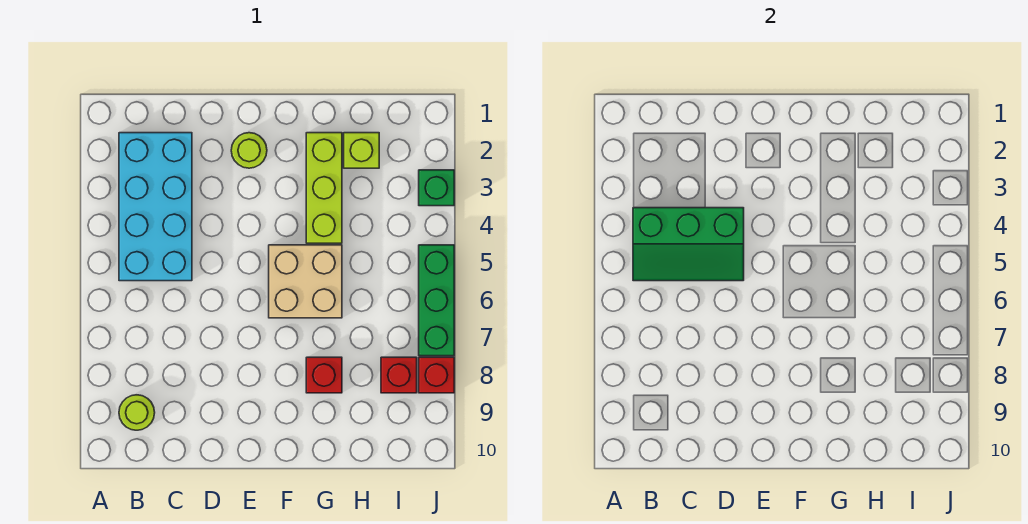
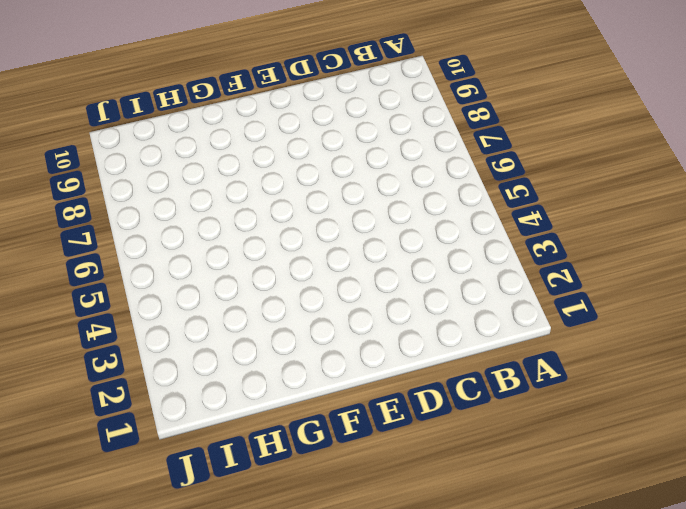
none -> cyan 2x4 brick [119,133,192,281]
none -> lime 1x1 round brick [119,395,155,430]
none -> lime 1x1 round brick [231,133,267,168]

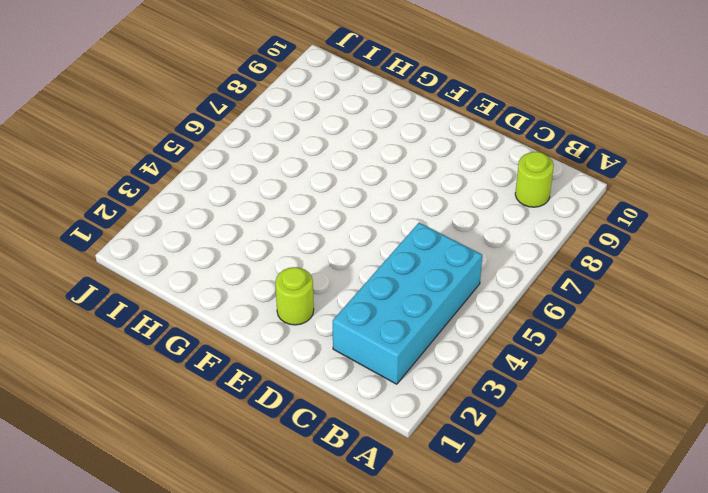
none -> tan 2x2 brick [269,245,342,318]
none -> lime 1x3 brick [306,133,342,243]
none -> red 1x1 brick [306,357,342,393]

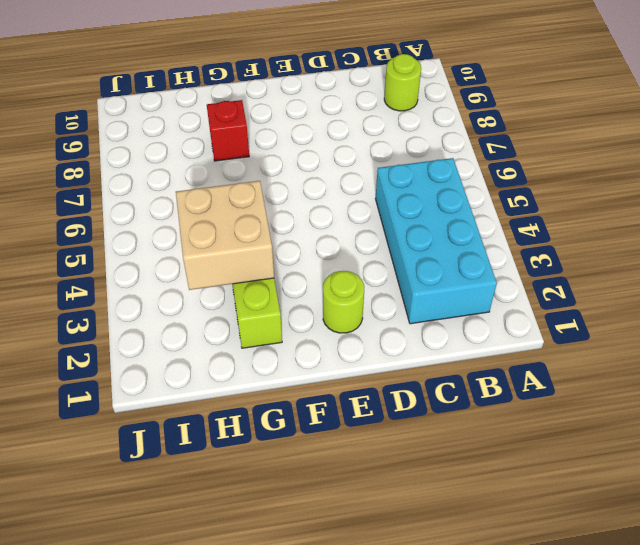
tan 2x2 brick [176,181,274,290] -> tan 2x2 brick moved to [269,245,342,318]
none -> lime 1x1 brick [344,133,379,168]
none -> red 1x1 brick [381,357,417,393]
none -> green 1x1 brick [419,170,454,206]

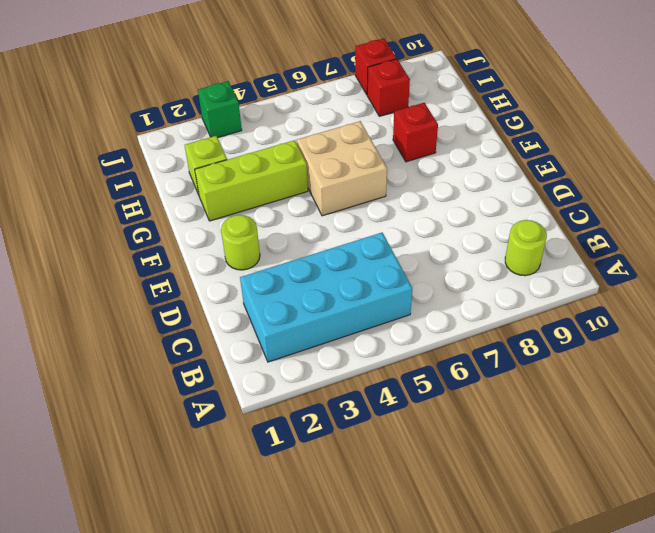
none -> green 1x3 brick [419,245,454,356]
none -> green 2x3 slope [633,208,744,281]

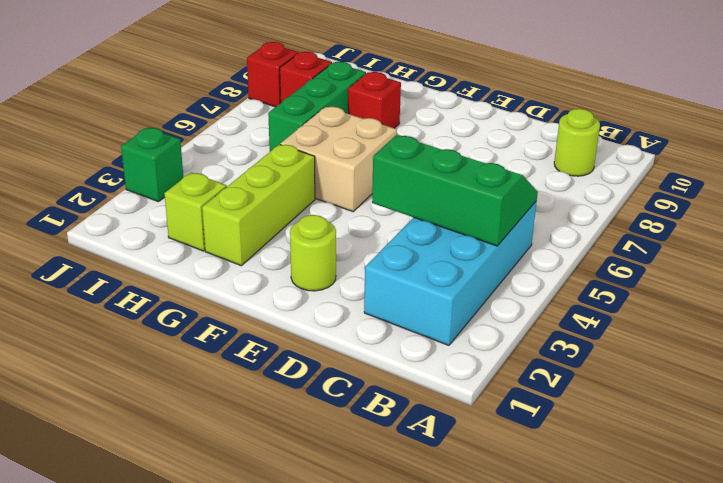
green 1x3 brick [268,62,366,151] -> green 1x3 brick moved to [419,245,454,356]

